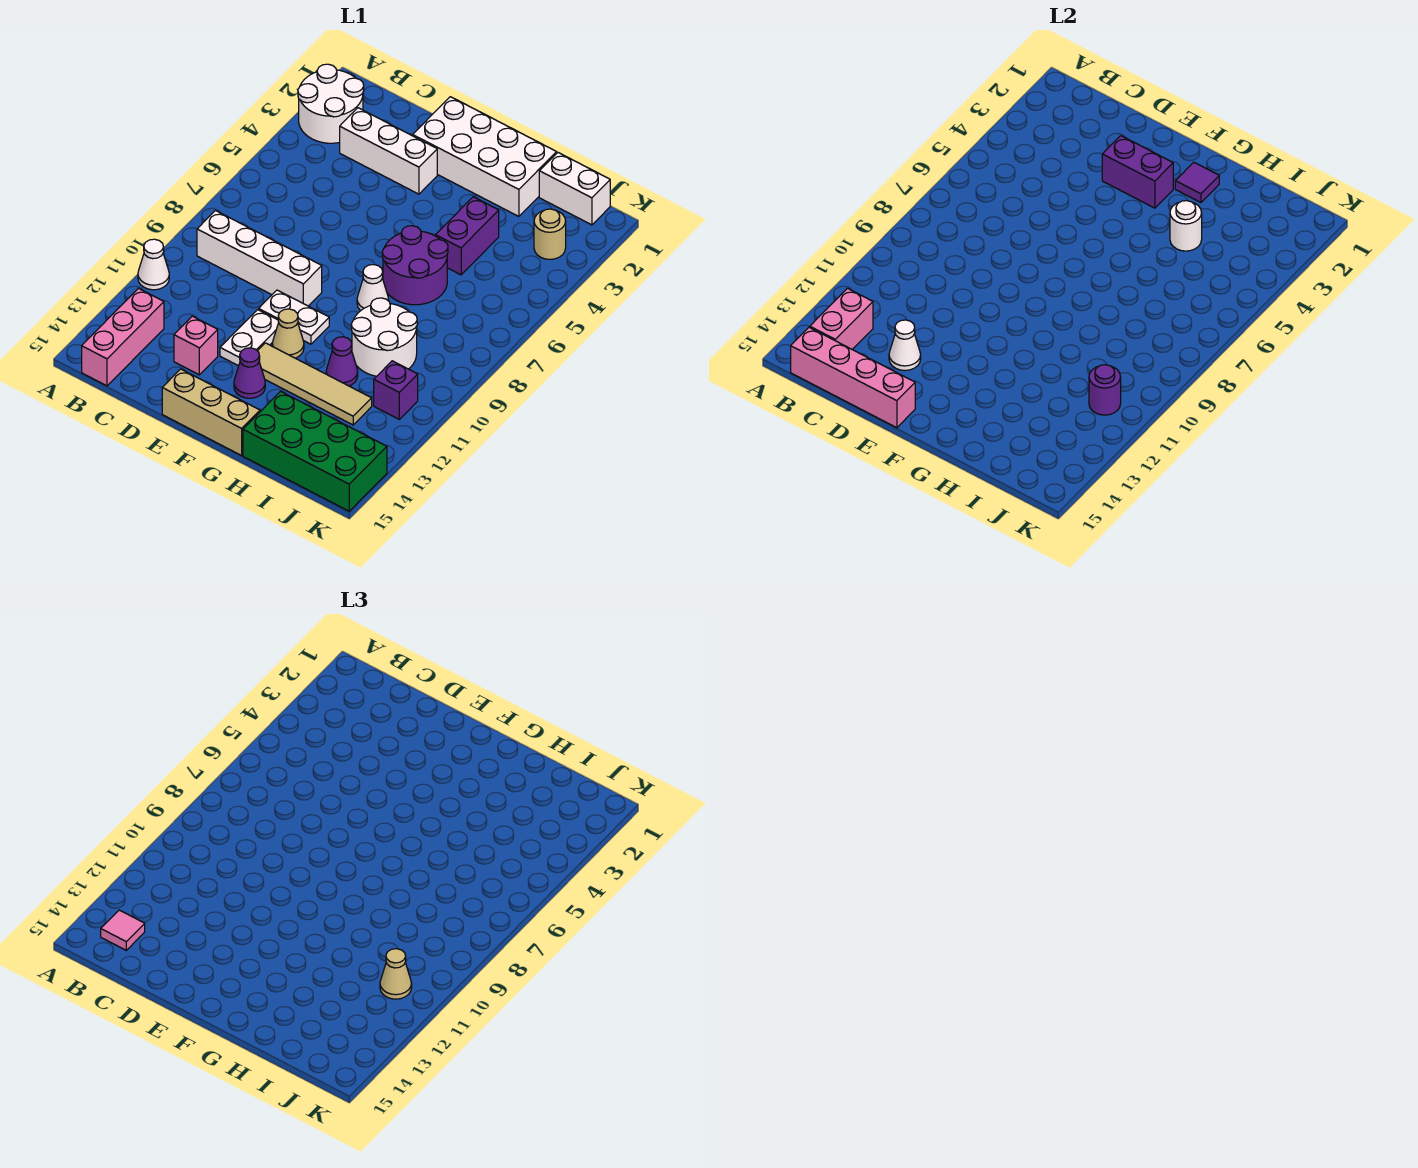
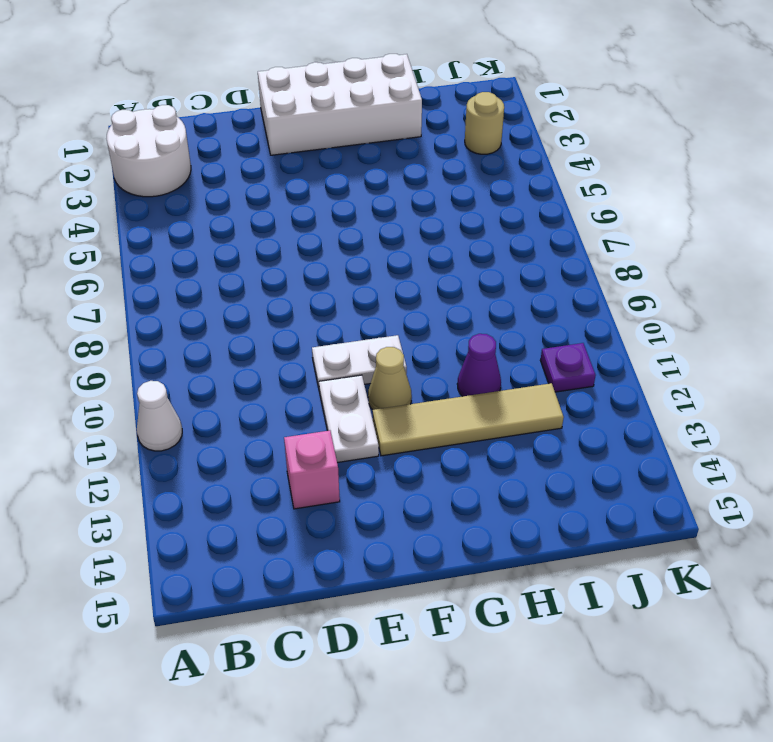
purple 1x1 plate [540,343,596,392] -> purple 1x1 brick [374,361,418,419]
none -> white 1x4 brick [197,211,322,306]
none -> pink 1x3 brick [82,288,164,386]
none -> white 1x3 brick [340,108,437,194]
none -> tan 1x3 brick [162,369,260,455]

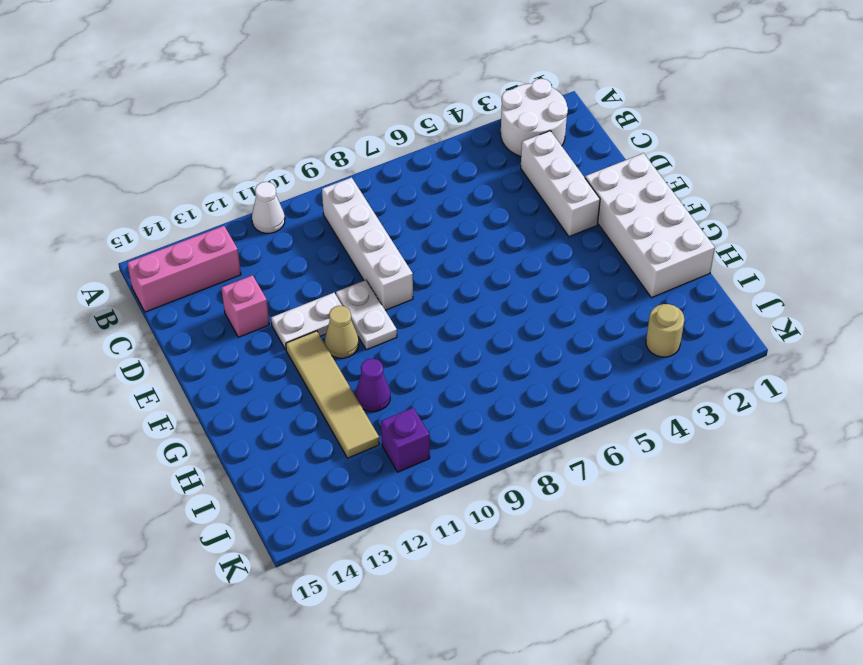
none -> tan 1x3 brick [162,369,260,455]
none -> purple 1x1 cone [234,348,265,398]
none -> purple 2x2 round brick [382,226,448,305]
none -> white 1x1 cone [357,265,389,311]

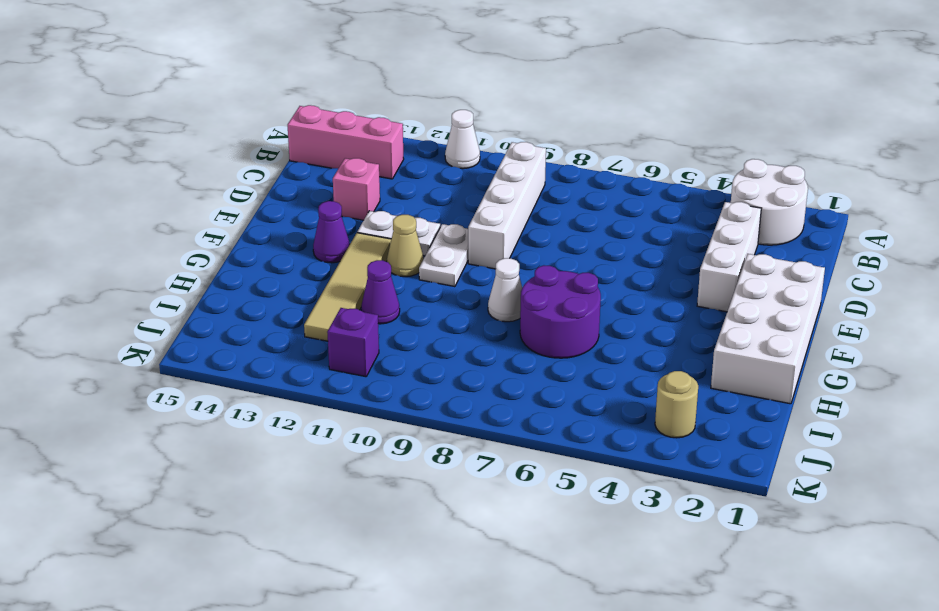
none -> tan 1x3 brick [162,369,260,455]
none -> purple 1x2 brick [436,197,499,275]
none -> white 2x2 round brick [351,298,417,376]
none -> green 2x4 brick [243,391,387,511]

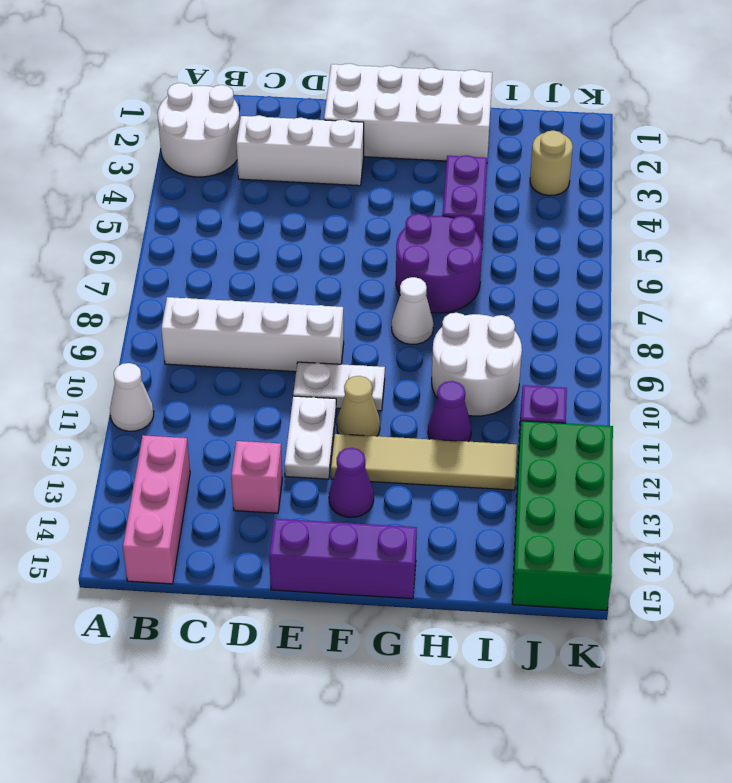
purple 1x3 brick [269,519,417,599] -> tan 1x3 brick [162,369,260,455]
green 2x4 brick [512,421,613,610] -> green 2x4 brick turned to [243,391,387,511]
none -> white 1x2 brick [539,153,610,225]
none -> pink 1x2 brick [810,288,873,349]
none -> pink 1x4 brick [791,327,915,428]
none -> white 1x1 cone [889,320,921,370]

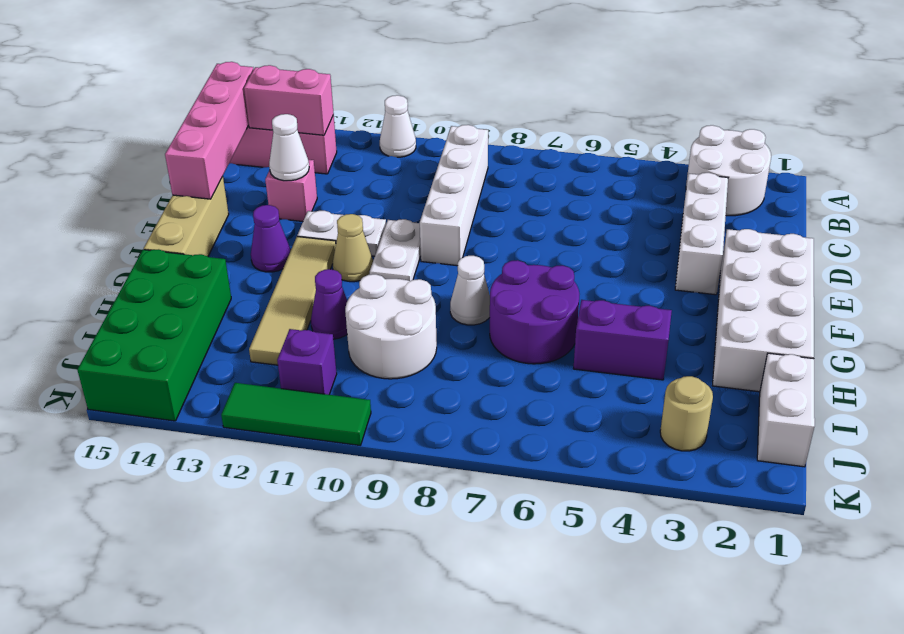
green 1x3 tile [221,383,371,445] -> none
none -> purple 1x2 brick [1102,136,1173,208]
none -> purple 1x1 tile [1175,162,1219,203]
none -> white 1x1 round brick [1170,201,1202,251]
none -> purple 1x1 round brick [1089,365,1121,415]

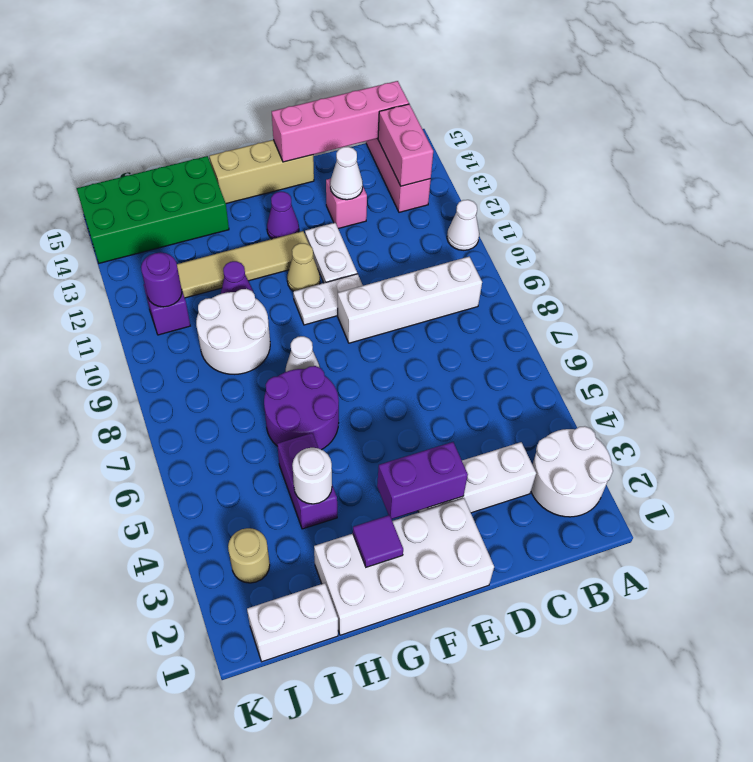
none -> pink 1x1 tile [101,910,145,950]
none -> tan 1x1 cone [380,949,412,999]

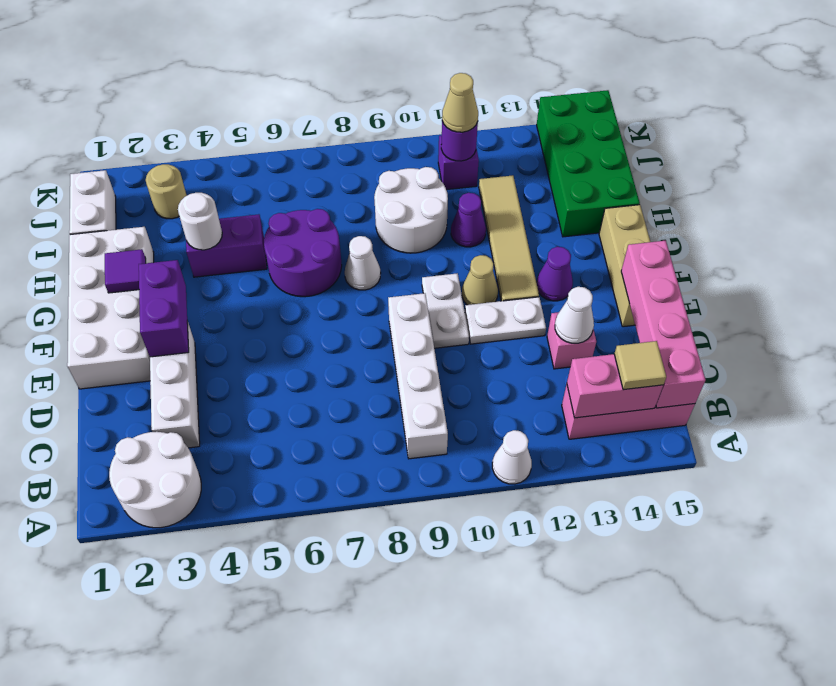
tan 1x1 tile [614,341,666,390] -> pink 1x1 tile [101,910,145,950]

